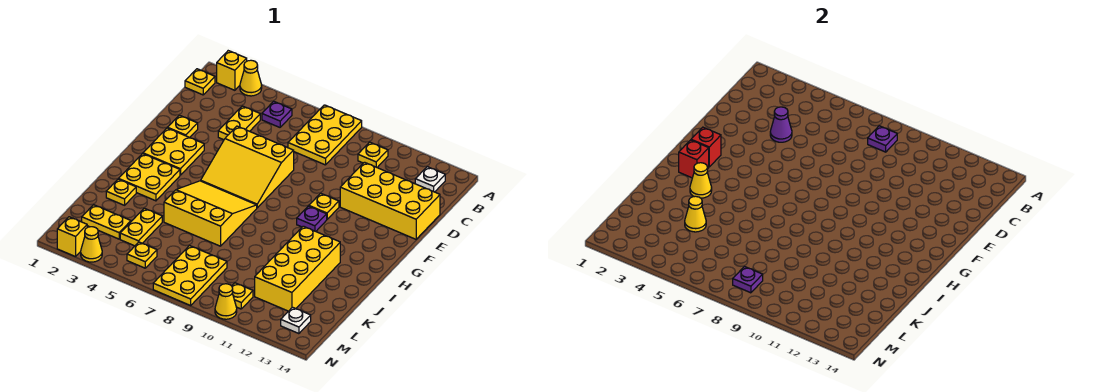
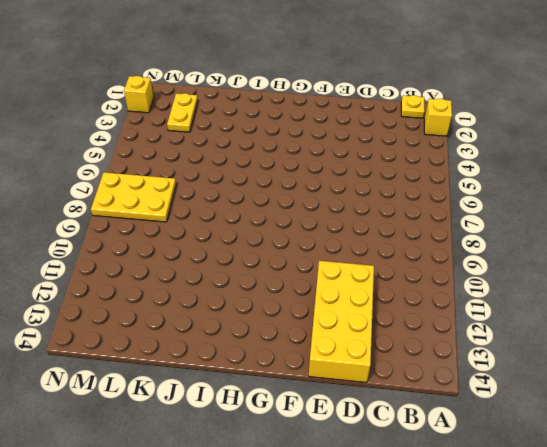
none -> yellow 1x1 cone [240,60,262,96]
none -> yellow 2x3 plate [288,105,362,165]
none -> purple 1x1 plate [262,101,292,127]
none -> yellow 1x1 plate [358,142,388,167]

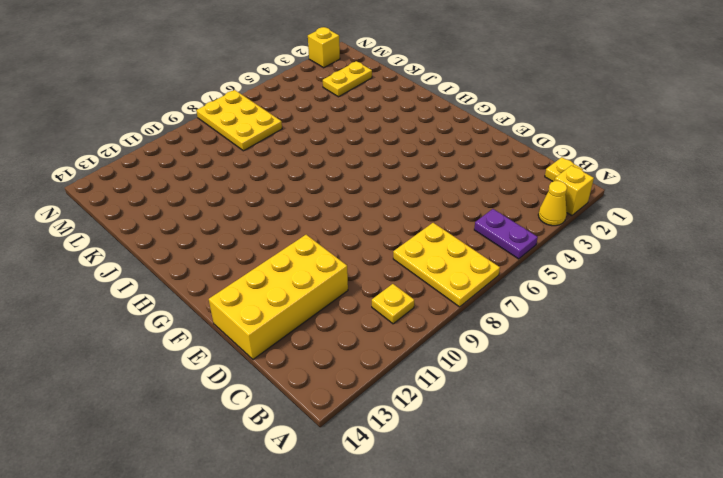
purple 1x2 plate [474,209,538,259] -> purple 1x1 plate [262,101,292,127]
none -> white 1x1 plate [415,167,445,192]
none -> yellow 1x2 plate [218,106,260,140]
none -> yellow 1x1 plate [168,115,198,137]
none -> yellow 3x3 slope [201,126,294,208]

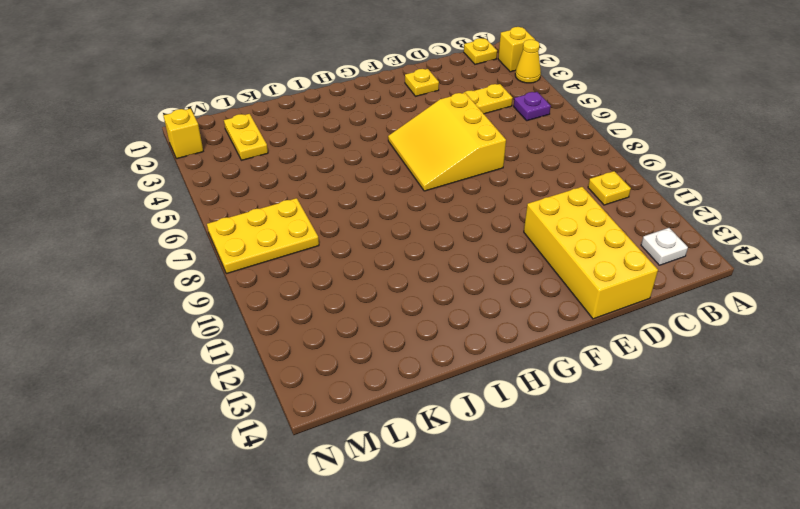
none -> yellow 2x3 plate [288,105,362,165]
none -> yellow 2x2 plate [143,128,204,175]
none -> yellow 1x1 plate [309,193,339,219]
none -> purple 1x1 plate [297,206,327,231]

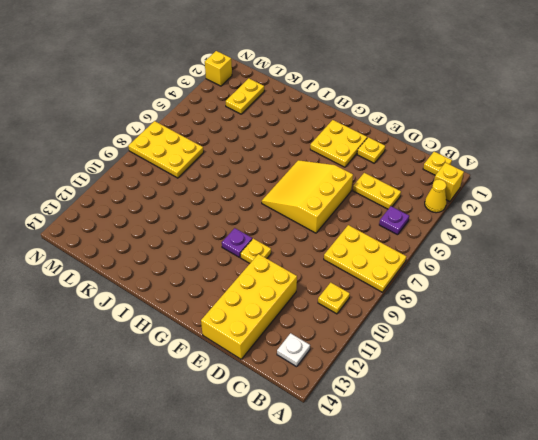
none -> yellow 2x2 plate [119,154,180,201]
none -> yellow 3x3 slope [164,181,257,246]
none -> yellow 2x4 brick [255,226,340,311]
none -> yellow 1x1 plate [106,179,136,205]

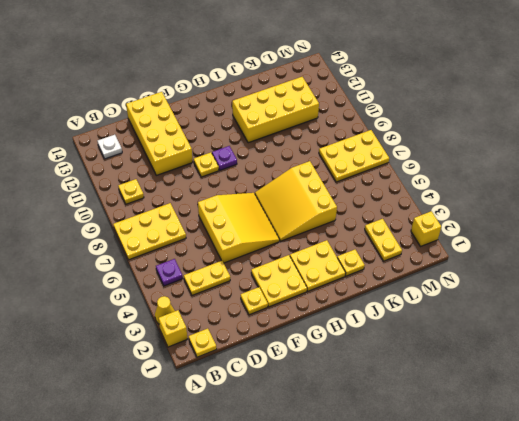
none -> yellow 1x2 plate [120,208,162,246]
none -> yellow 1x1 plate [127,242,157,268]
none -> yellow 1x1 plate [232,283,253,309]
none -> white 1x1 plate [281,307,311,334]

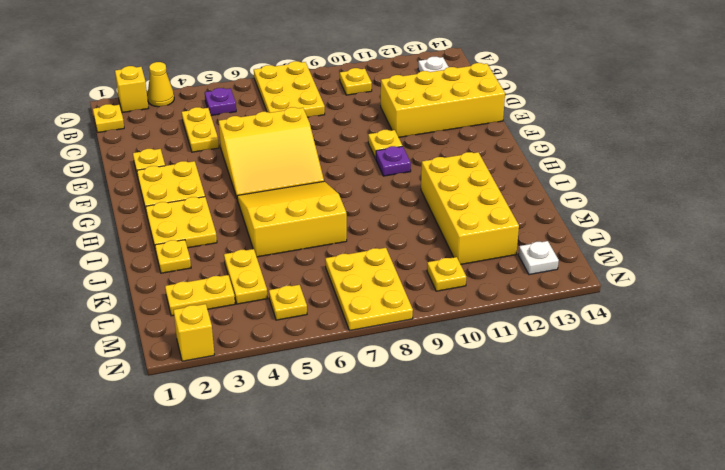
none -> yellow 1x1 cone [81,227,102,262]
none -> yellow 1x1 cone [215,284,237,319]
none -> purple 1x1 plate [868,126,897,152]
none -> purple 1x1 cone [770,107,792,142]

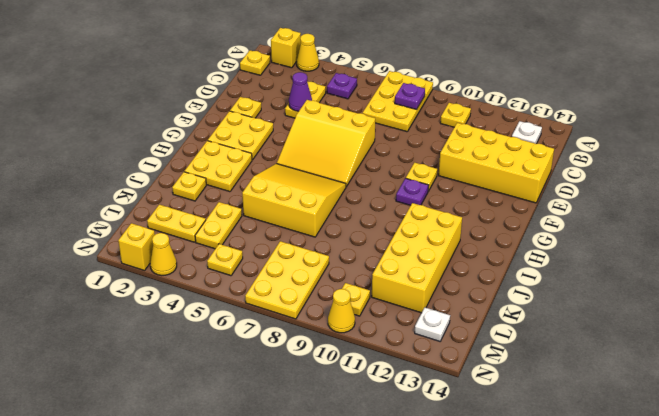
none -> red 1x1 brick [691,127,721,167]
none -> red 1x1 brick [679,140,709,178]
none -> yellow 1x1 cone [690,163,712,198]
none -> yellow 1x1 cone [685,196,706,232]

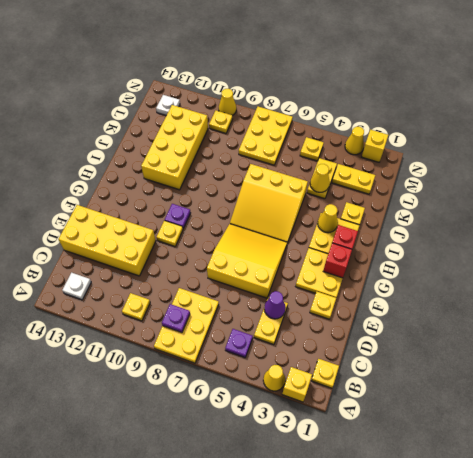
none -> purple 1x1 plate [733,267,763,293]

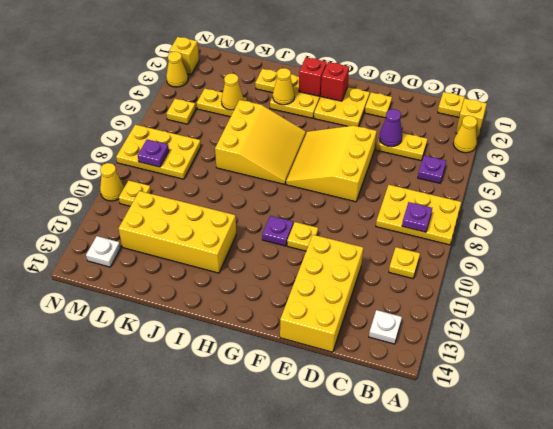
none -> yellow 1x2 plate [82,205,131,239]

